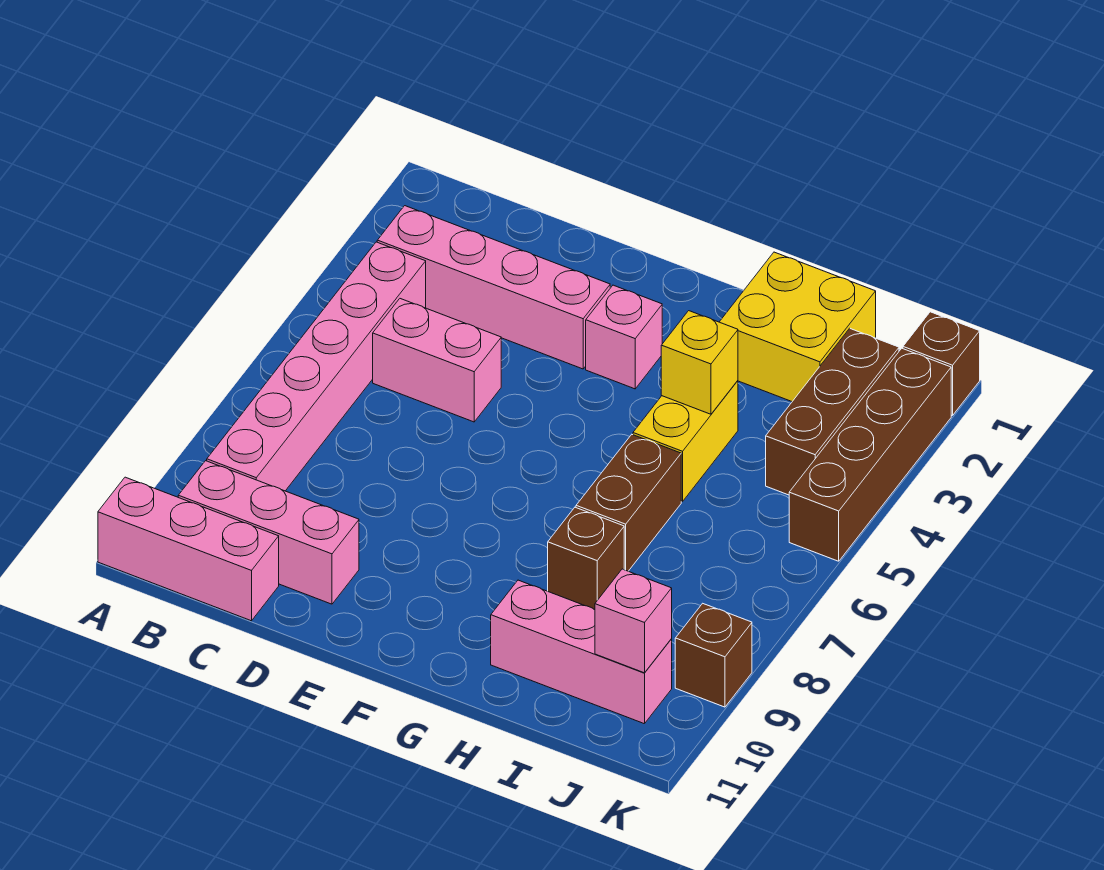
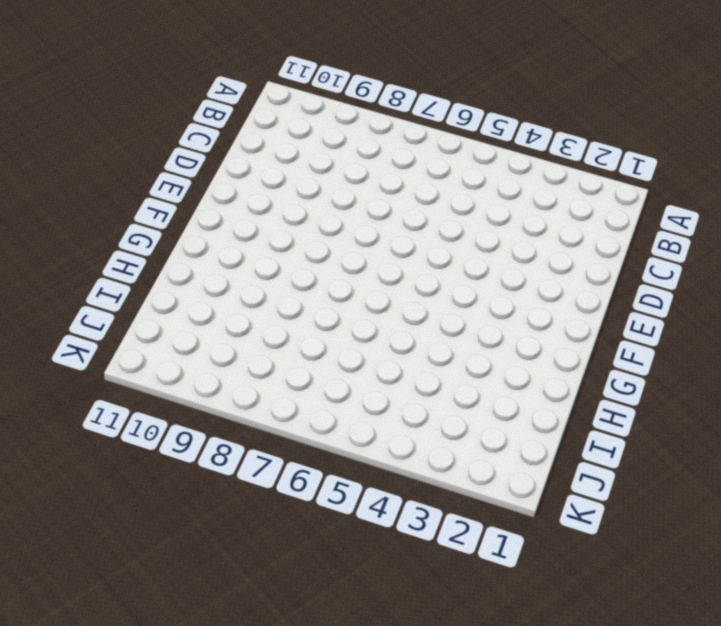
none -> pink 1x3 brick [98,477,279,621]
none -> pink 1x4 brick [377,206,610,369]
none -> pink 1x6 brick [207,242,426,491]

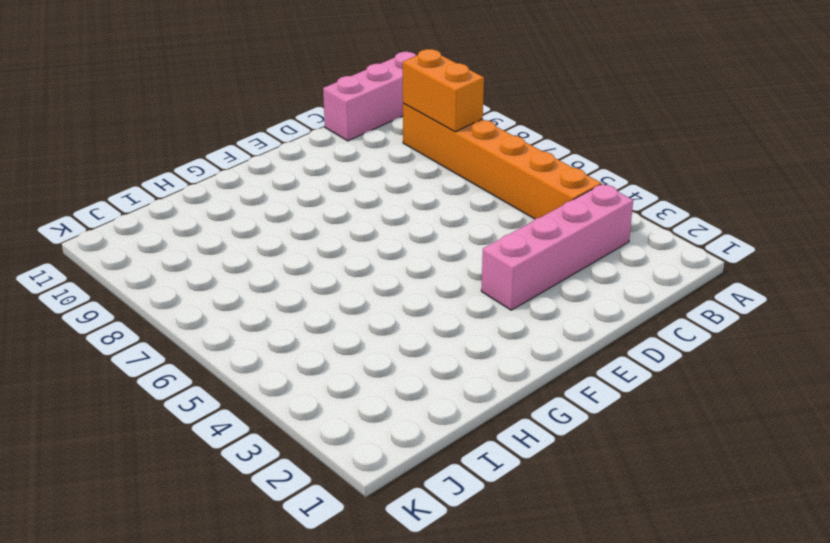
orange 1x6 brick [403,103,601,219] -> pink 1x6 brick [207,242,426,491]
orange 1x2 brick [403,49,484,132] -> none
none -> pink 1x3 brick [178,461,359,604]
none -> pink 1x2 brick [373,299,501,422]
none -> pink 1x1 brick [586,285,662,389]

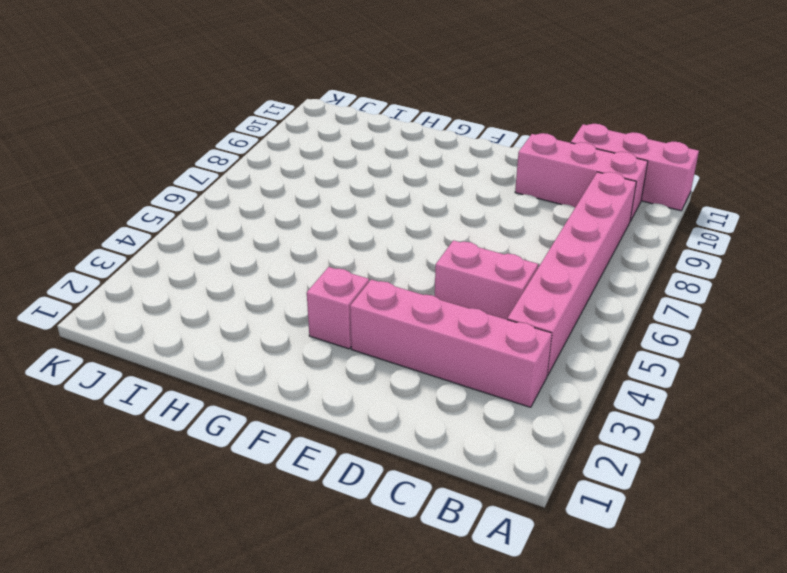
none -> yellow 2x2 brick [720,252,876,401]
none -> yellow 1x2 brick [633,381,738,502]
none -> brown 1x2 brick [576,435,681,571]

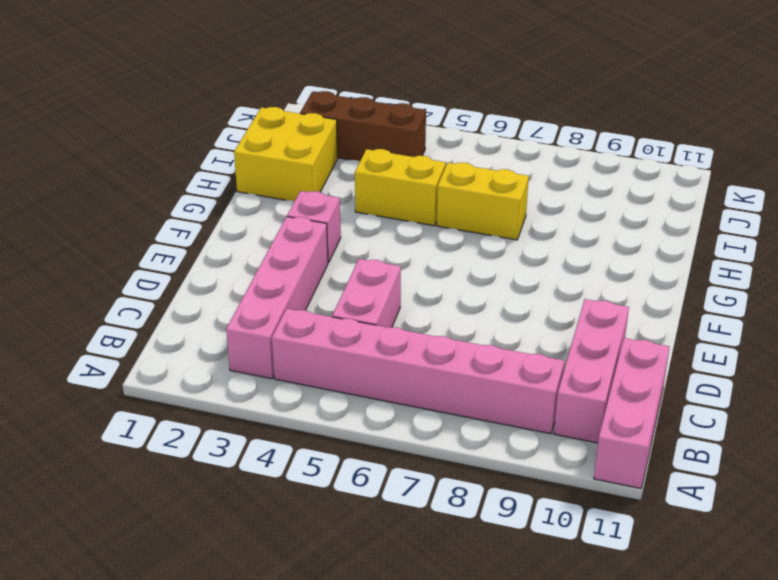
yellow 1x2 brick [437,163,529,240] -> brown 1x2 brick [576,435,681,571]
none -> brown 1x1 brick [548,507,624,609]
none -> pink 1x3 brick [491,580,672,724]
none -> brown 1x1 brick [903,312,980,416]

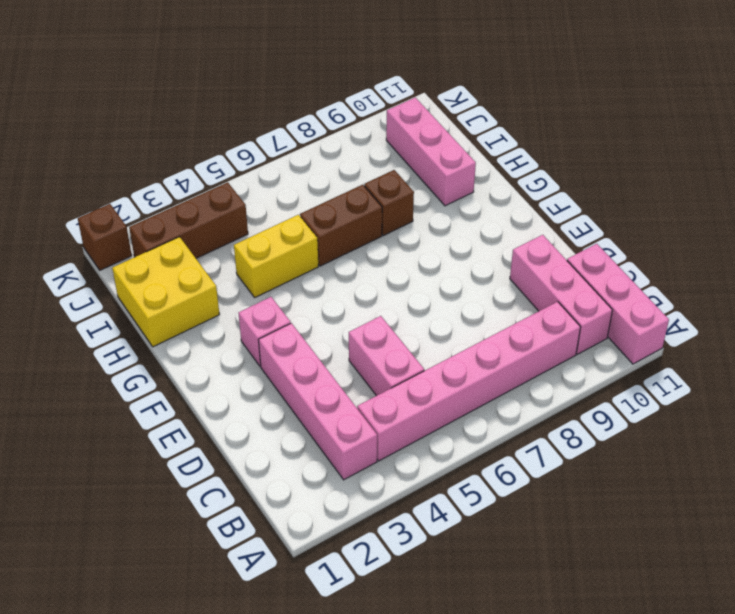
none -> brown 1x4 brick [789,348,951,561]
none -> brown 1x1 brick [675,603,752,707]
none -> yellow 1x1 brick [661,311,738,414]

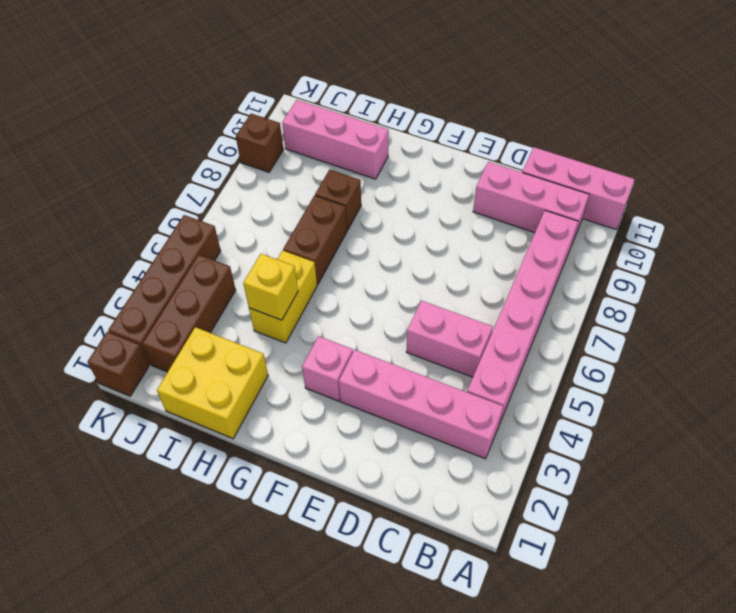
none -> pink 1x1 brick [595,569,672,673]

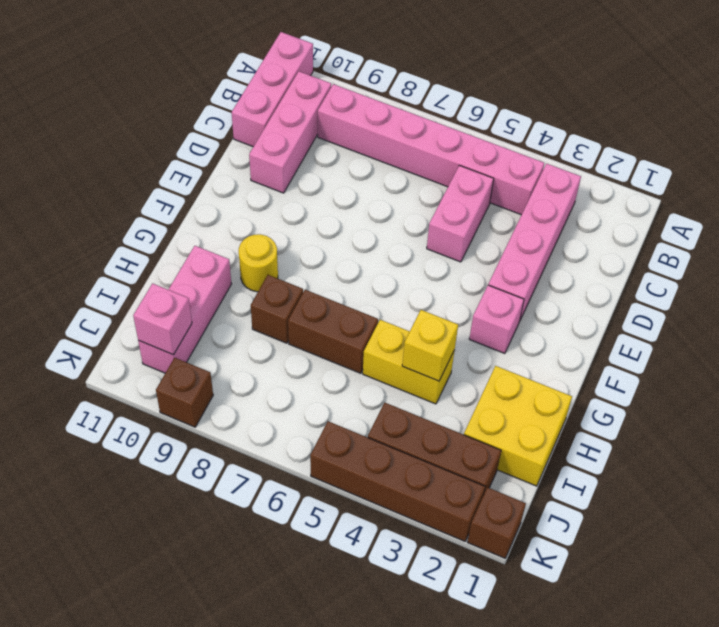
yellow 1x1 round brick [239,234,278,292] -> none

